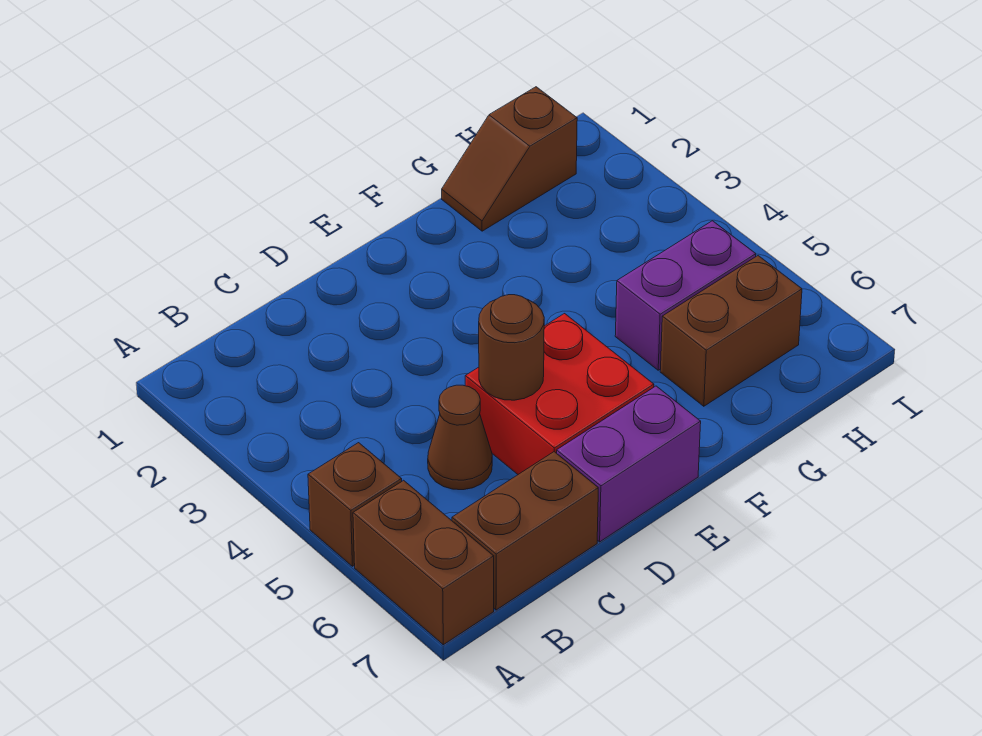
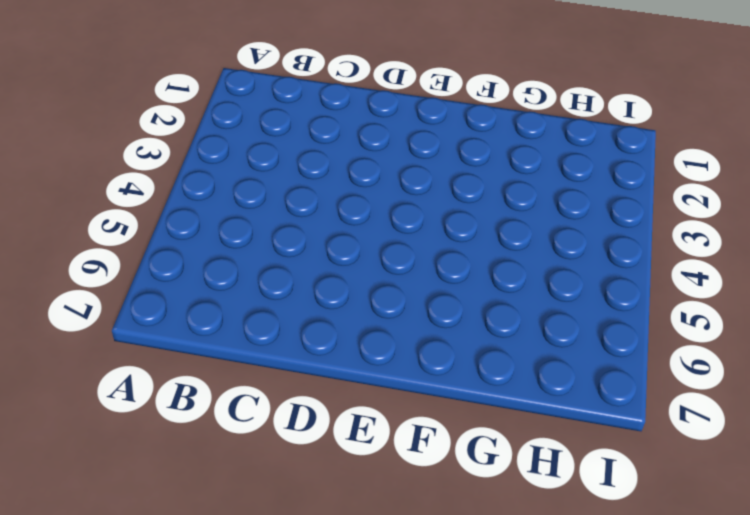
none -> brown 1x1 brick [308,443,402,566]
none -> brown 1x2 brick [353,480,494,645]

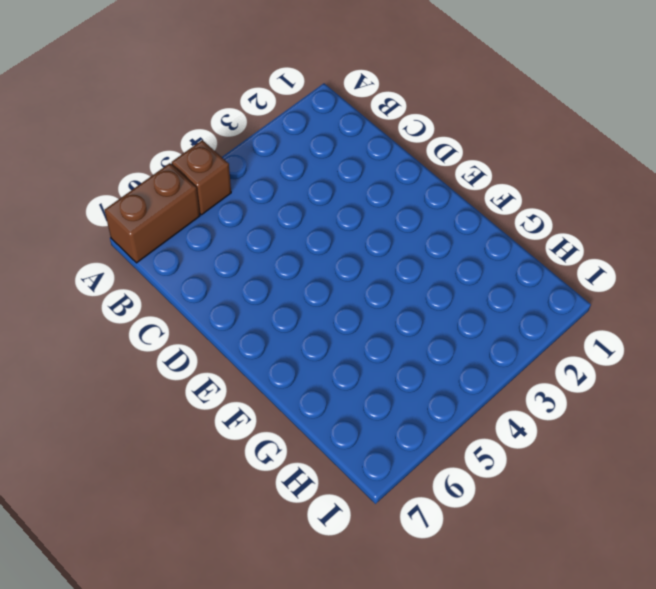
none -> brown 1x2 brick [452,452,598,610]
none -> brown 1x1 cone [428,385,492,490]

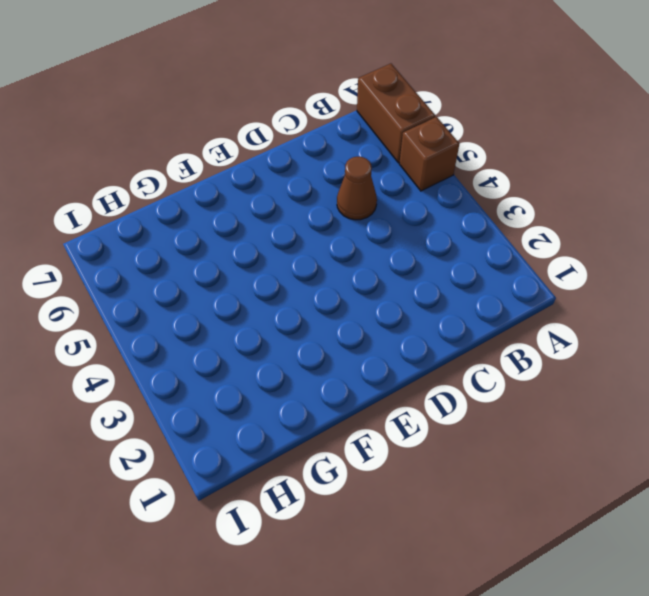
none -> brown 1x2 brick [452,452,598,610]
none -> red 2x2 brick [465,314,654,474]

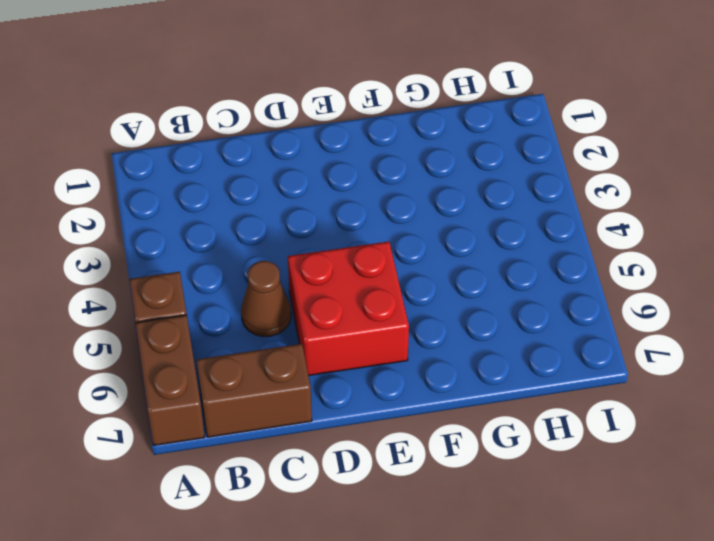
none -> purple 1x2 brick [557,386,701,542]
none -> brown 1x2 slope [442,87,577,231]

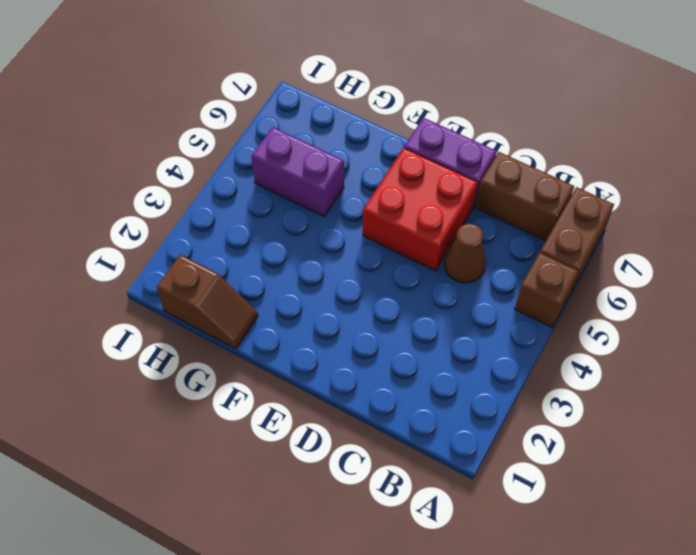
none -> brown 1x2 brick [660,256,802,406]
none -> brown 1x1 round brick [479,295,544,400]

